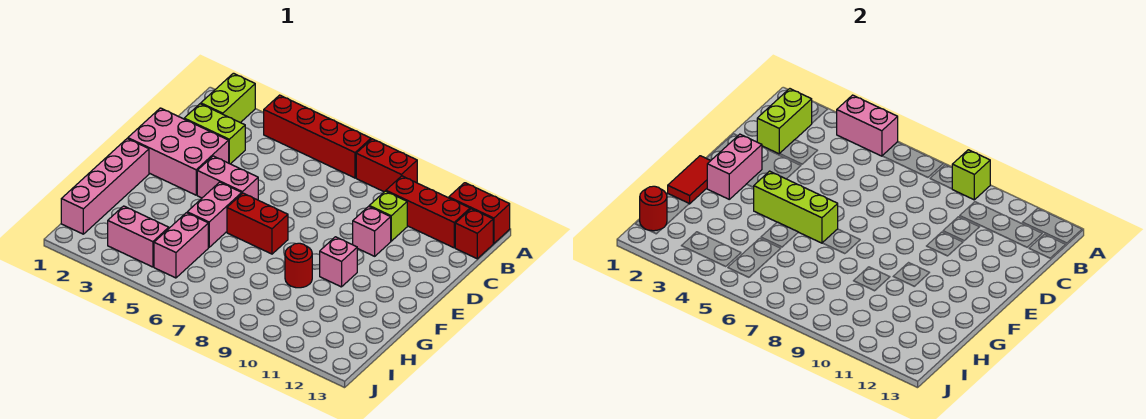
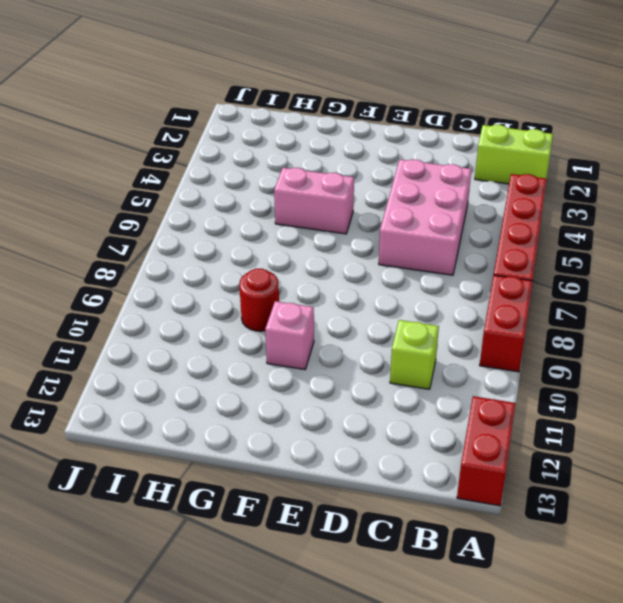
pink 2x3 brick [379,159,472,275] -> pink 2x3 brick moved to [128,108,229,195]
none -> red 1x3 brick [386,176,470,248]
none -> red 1x1 brick [455,209,493,259]
none -> lime 1x2 brick [184,104,245,164]

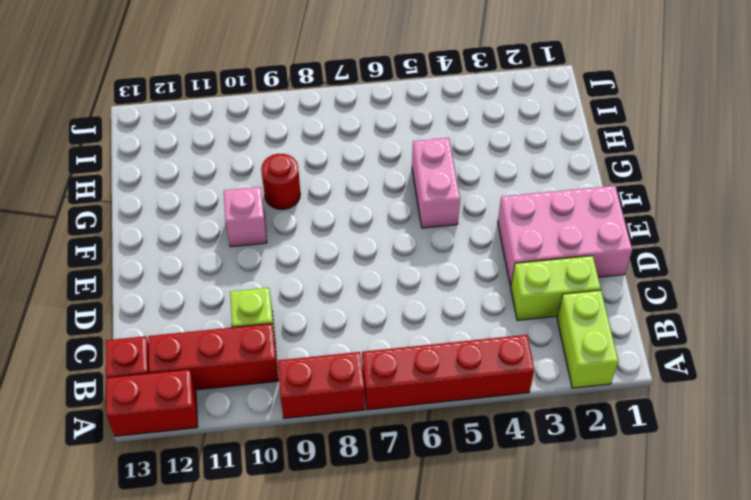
none -> pink 1x1 brick [353,206,391,256]
none -> pink 1x2 brick [197,156,258,200]
none -> pink 1x4 brick [61,139,149,234]

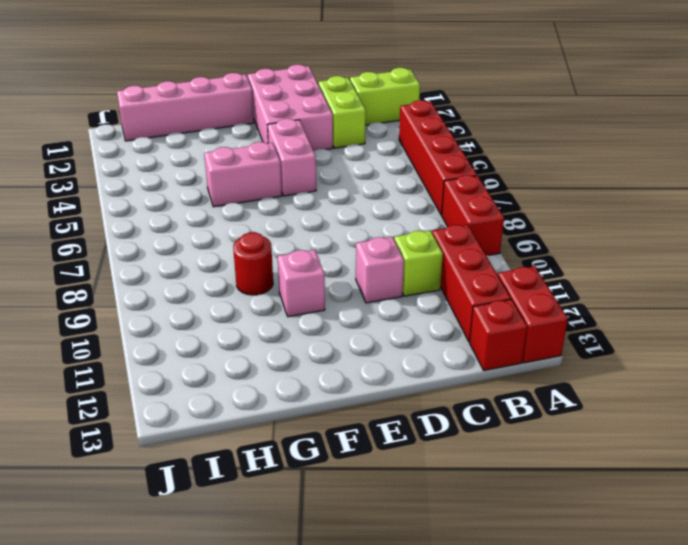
none -> red 1x2 brick [227,193,288,254]
none -> pink 1x2 brick [154,213,208,278]
none -> pink 1x2 brick [108,206,169,267]

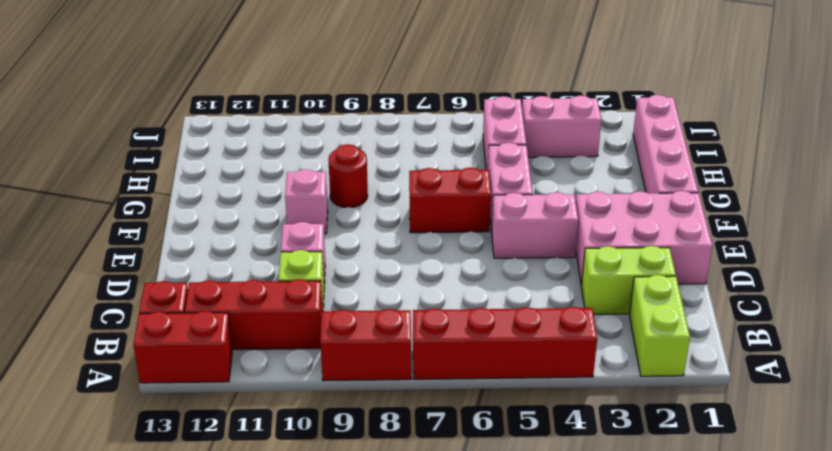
none -> pink 1x2 brick [837,95,898,156]
none -> lime 1x1 brick [952,150,990,200]
none -> lime 1x2 brick [757,89,812,154]

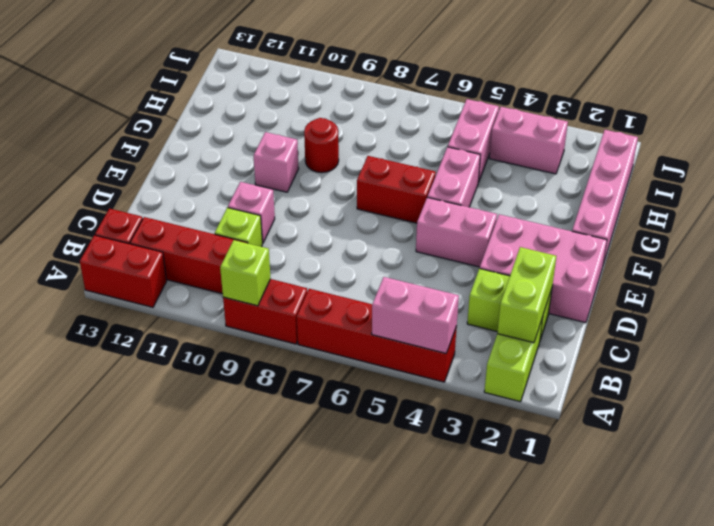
none -> pink 1x2 brick [707,134,762,199]
none -> red 1x2 tile [668,156,711,204]
none -> lime 1x3 brick [753,171,838,243]

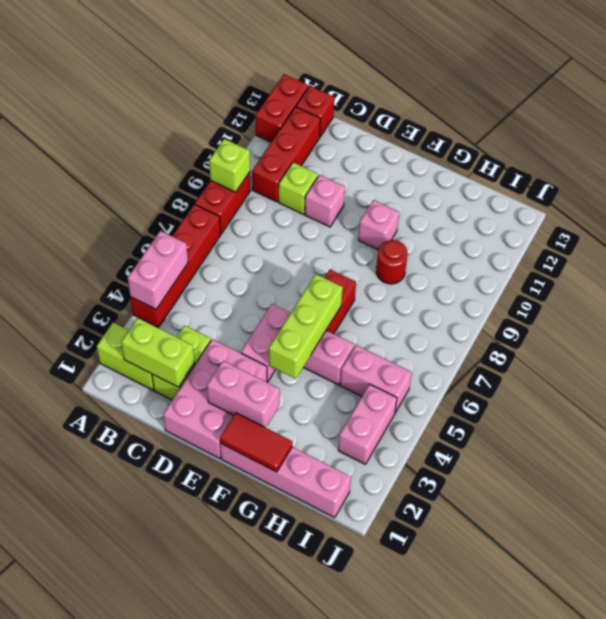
none -> red 1x1 round brick [640,186,667,231]

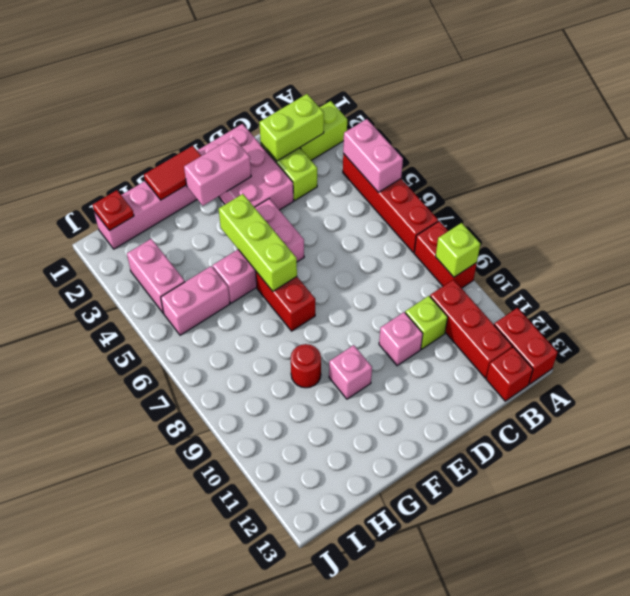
red 1x1 plate [93,190,134,231] -> red 1x1 round brick [640,186,667,231]

